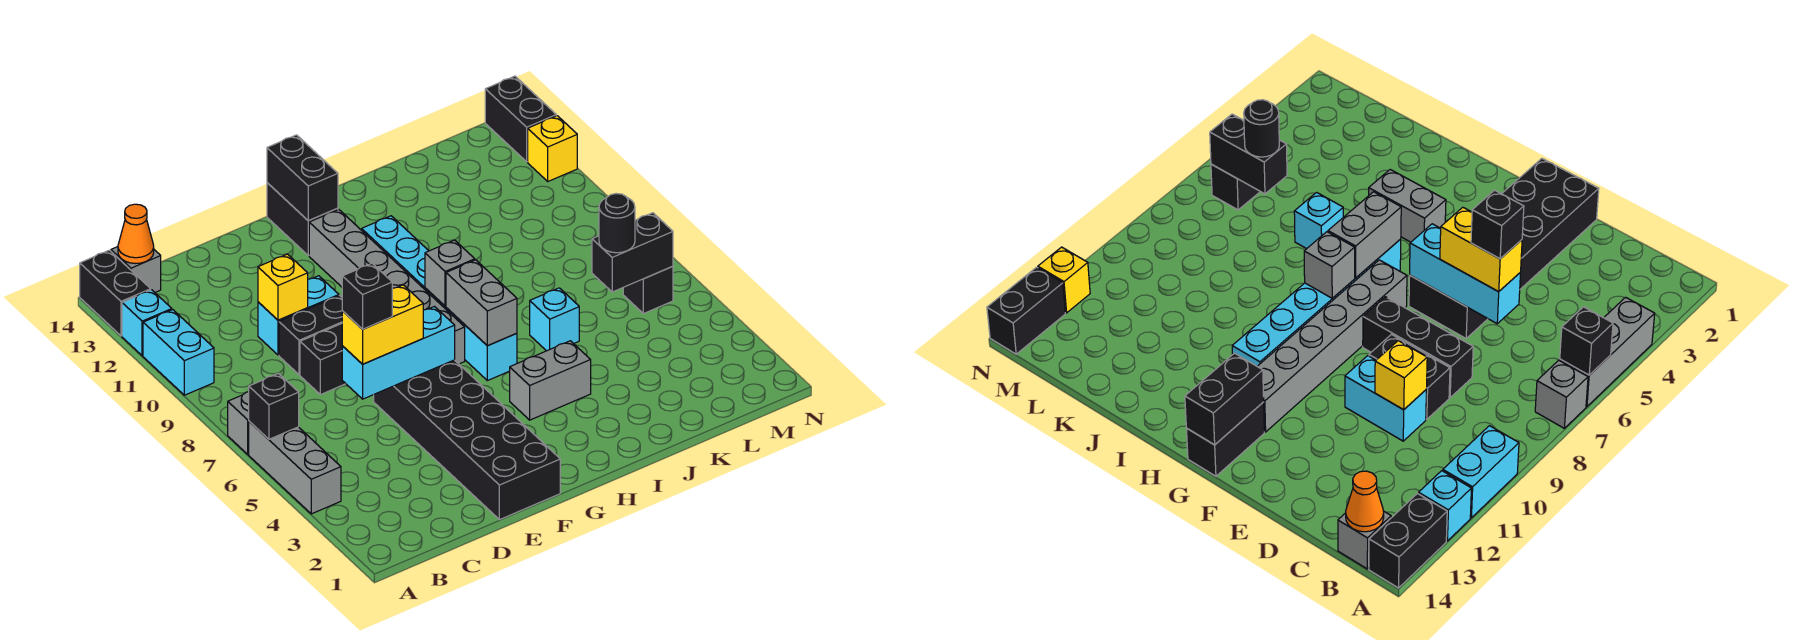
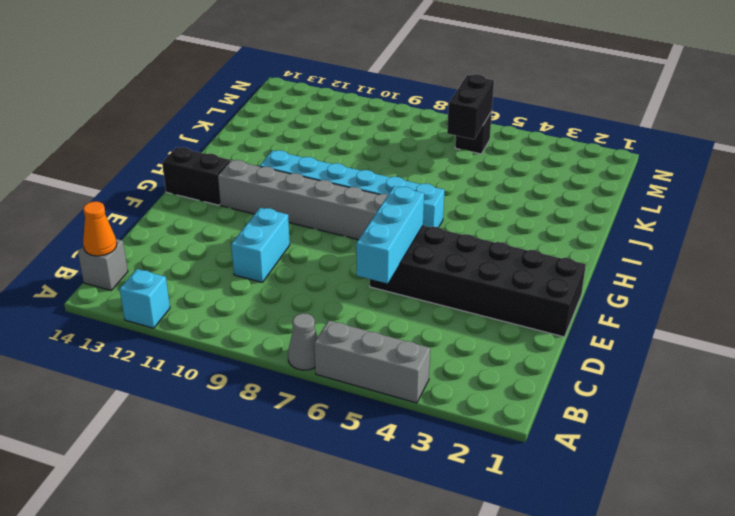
grey 1x1 cone [288,313,317,370] -> grey 1x1 brick [228,392,249,454]
none -> cyan 1x2 brick [143,310,214,395]
none -> black 1x2 brick [80,250,151,336]
none -> black 1x3 brick [300,324,346,395]

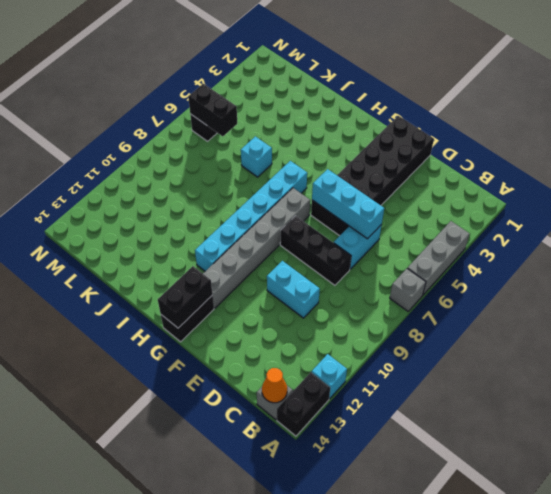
cyan 1x2 brick [334,225,382,269] -> cyan 1x2 brick moved to [143,310,214,395]
none -> black 1x2 brick [279,296,342,375]
none -> grey 1x2 brick [510,341,591,420]
none -> yellow 1x1 brick [528,116,577,181]

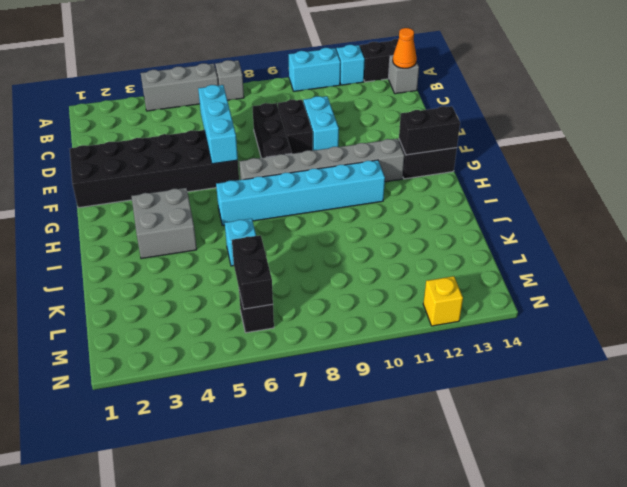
grey 2x2 brick [132,188,197,259] -> grey 1x2 brick [510,341,591,420]
none -> black 1x2 brick [485,76,556,162]
none -> black 1x1 brick [248,373,299,439]
none -> yellow 1x1 brick [258,254,308,320]

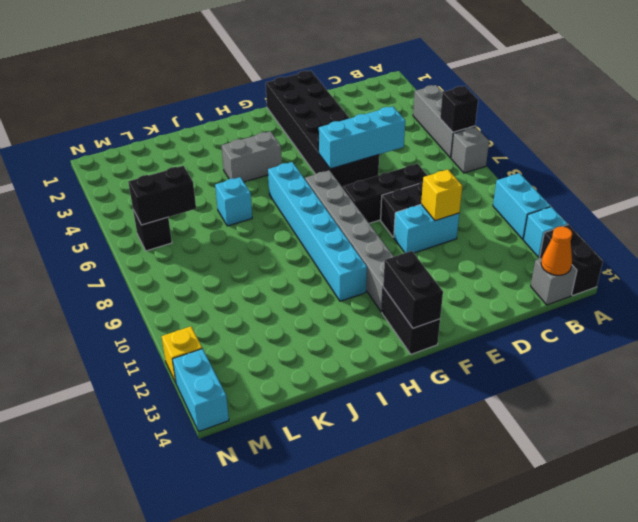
cyan 1x2 brick [172,349,229,431] -> black 1x2 brick [485,76,556,162]
none -> grey 1x2 brick [446,260,517,346]
none -> grey 1x1 brick [425,240,475,306]
none -> yellow 1x2 brick [342,285,423,364]

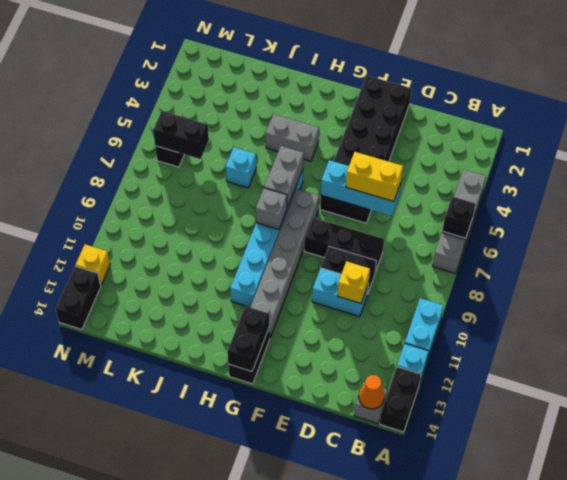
none -> black 1x1 round brick [599,194,635,253]
none -> black 1x1 brick [342,263,392,329]

